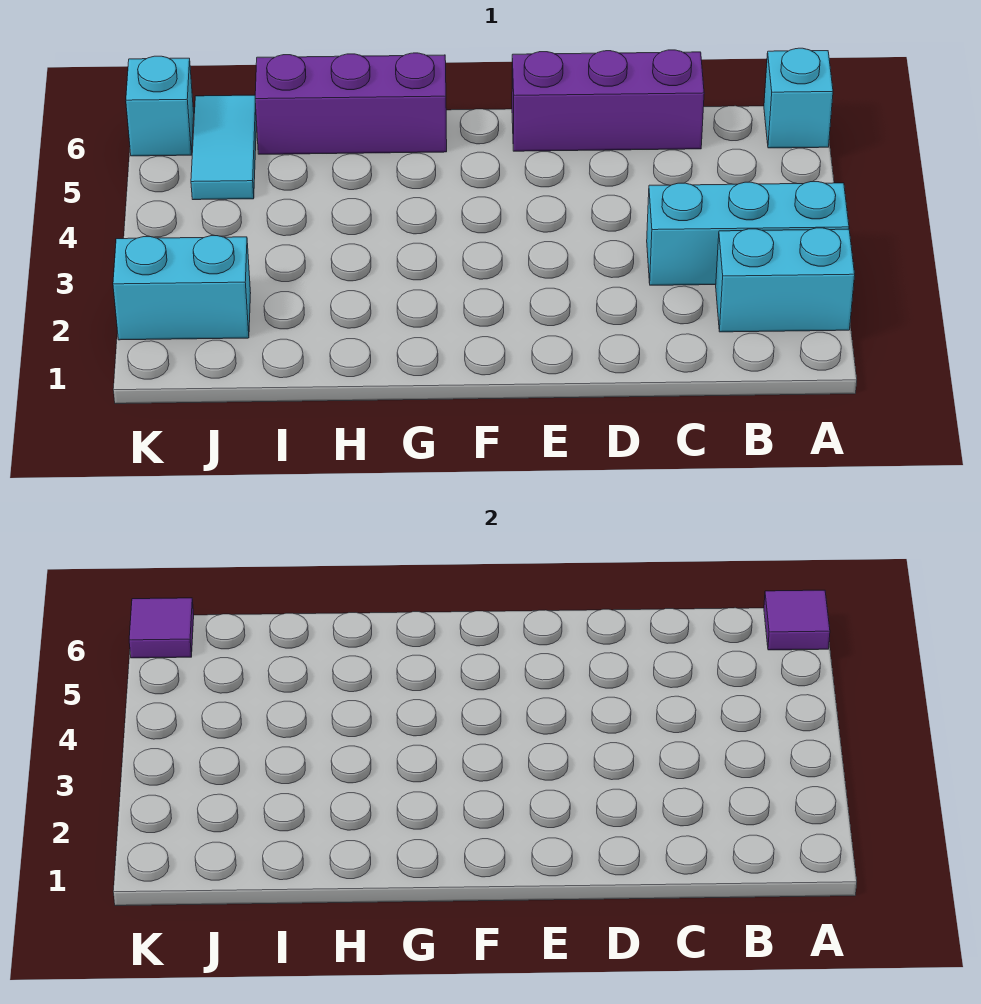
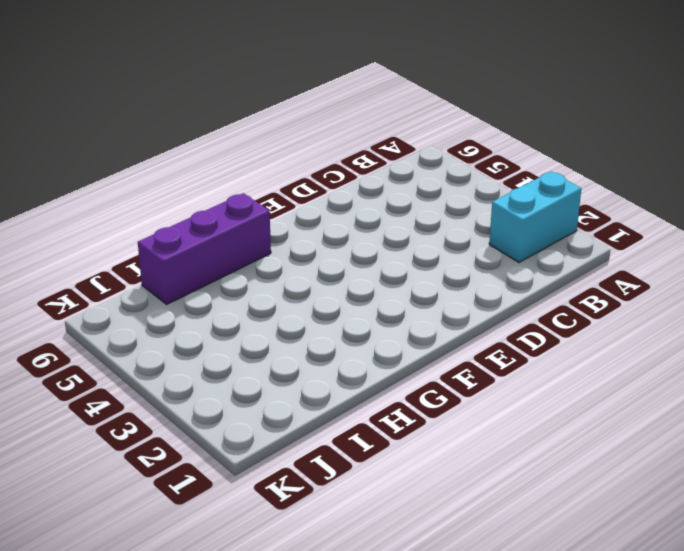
none -> cyan 1x3 brick [647,182,849,285]
none -> cyan 1x1 brick [764,48,833,148]

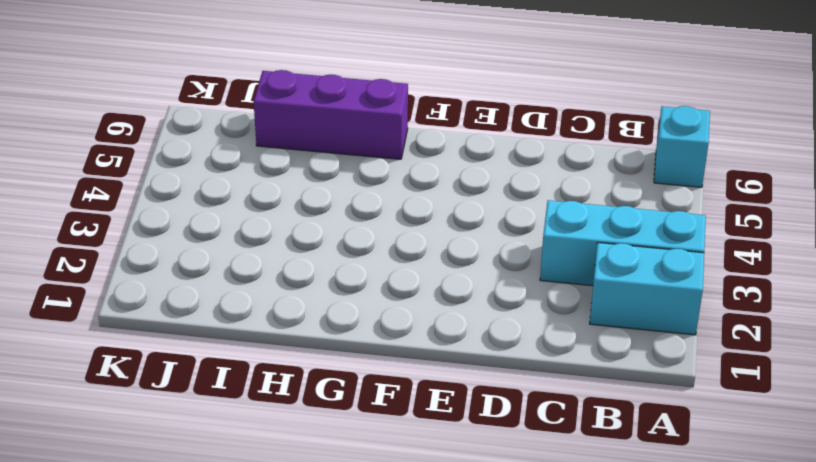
none -> purple 1x3 brick [512,50,704,151]
none -> cyan 1x2 brick [113,236,251,340]

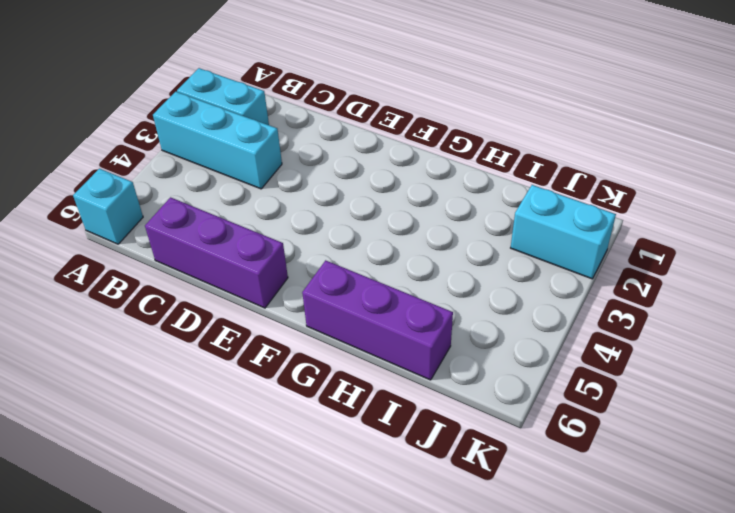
none -> cyan 1x2 tile [191,95,257,200]
none -> cyan 1x1 brick [126,56,194,156]

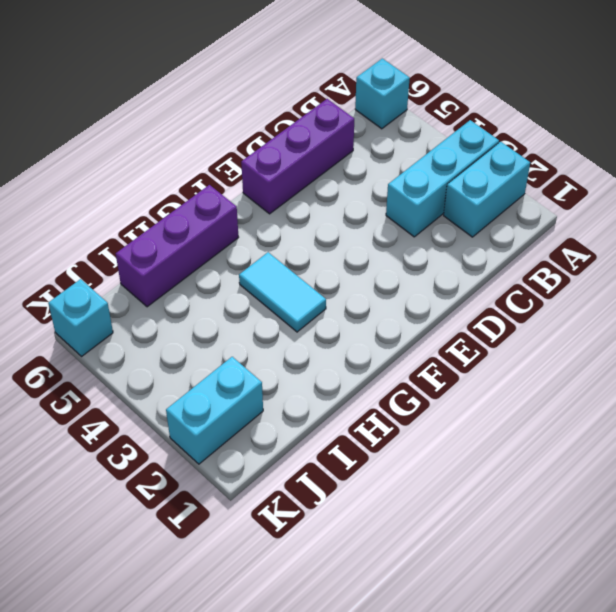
cyan 1x2 tile [239,252,326,332] -> cyan 1x2 tile moved to [191,95,257,200]
none -> purple 1x1 tile [764,590,830,650]
none -> purple 1x1 tile [129,598,194,658]

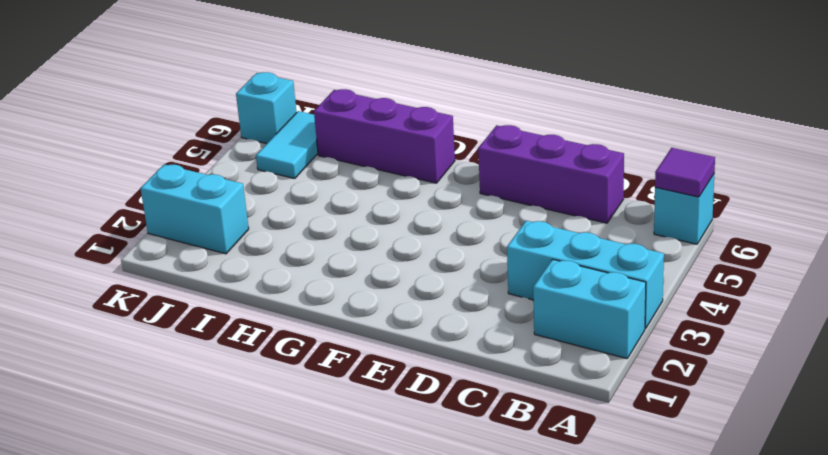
none -> purple 1x1 tile [129,598,194,658]

